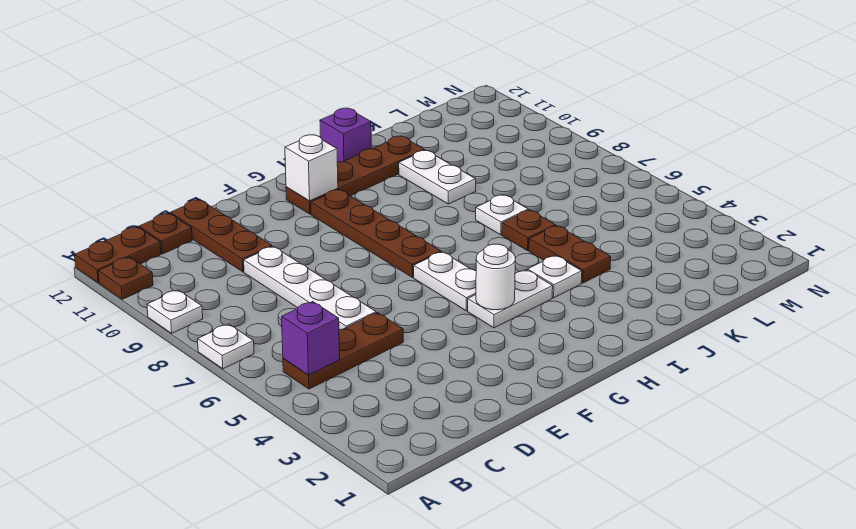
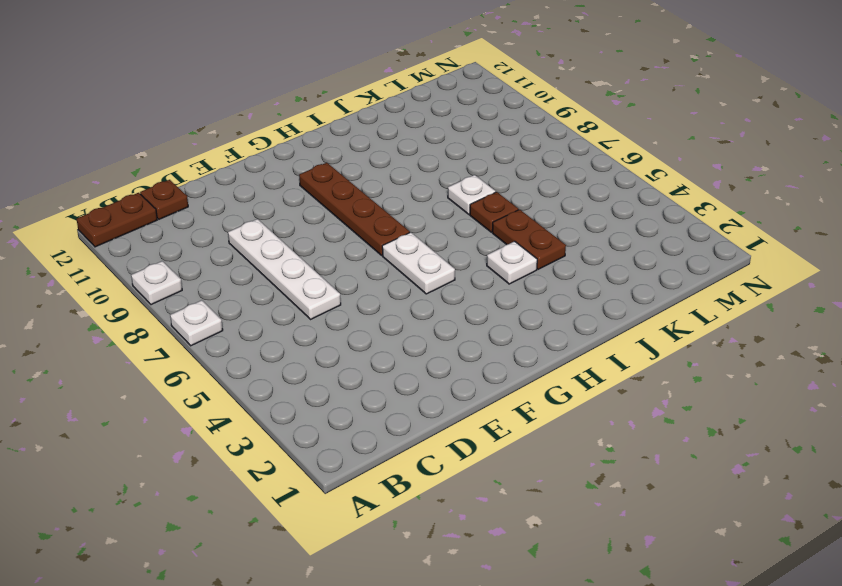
none -> brown 1x1 plate [98,257,153,299]
none -> brown 1x3 plate [283,313,403,389]
none -> brown 1x3 plate [170,199,272,272]

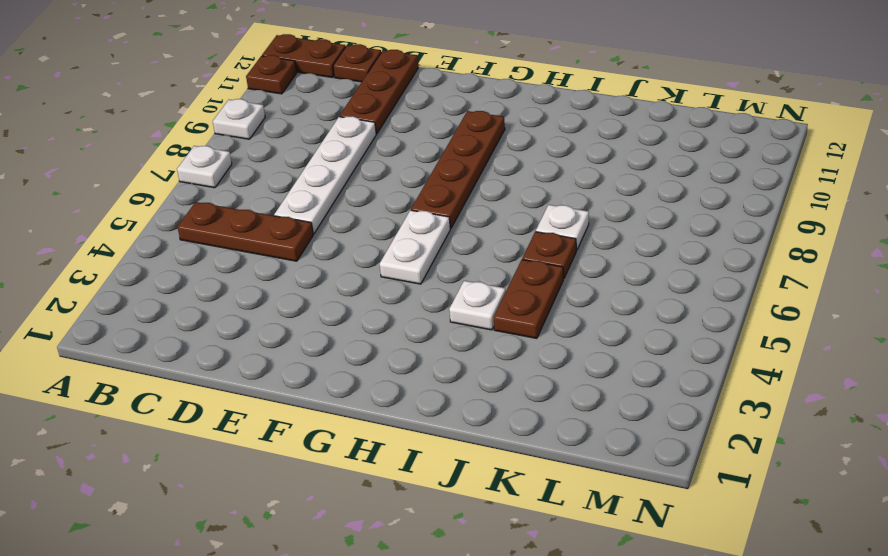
none -> white 1x2 plate [468,270,553,328]
none -> brown 1x4 plate [286,136,425,214]
none -> purple 1x1 brick [320,108,371,162]

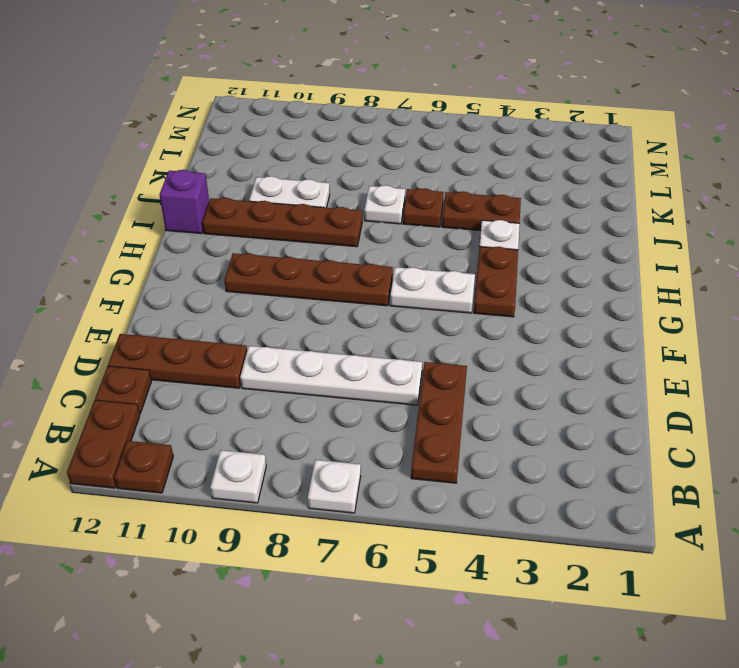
brown 1x2 plate [474,247,518,317] -> white 1x2 plate [468,270,553,328]
brown 1x4 plate [202,198,362,247] -> brown 1x4 plate turned to [286,136,425,214]
none -> purple 1x1 brick [282,302,340,375]
none -> white 1x1 round brick [476,244,515,310]
none -> white 1x1 brick [285,135,338,201]

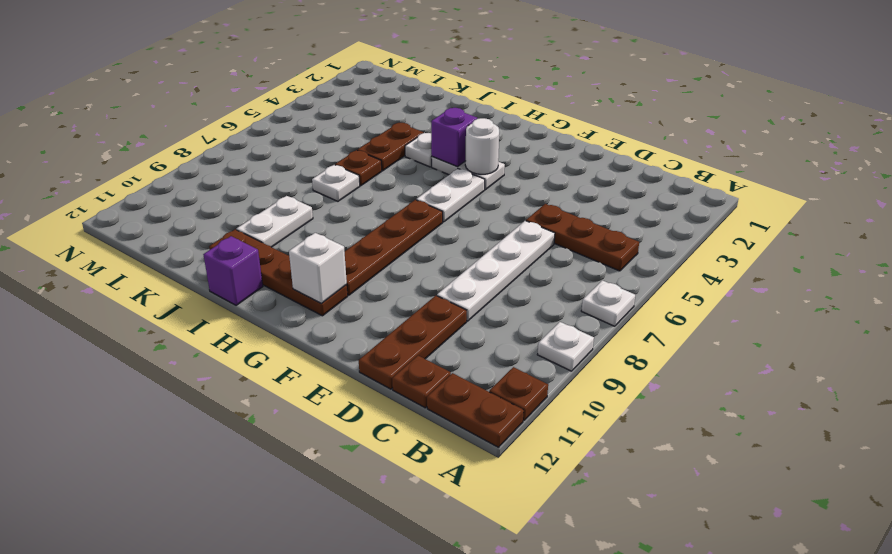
purple 1x1 brick [431,108,477,167] -> purple 1x1 brick moved to [282,302,340,375]

